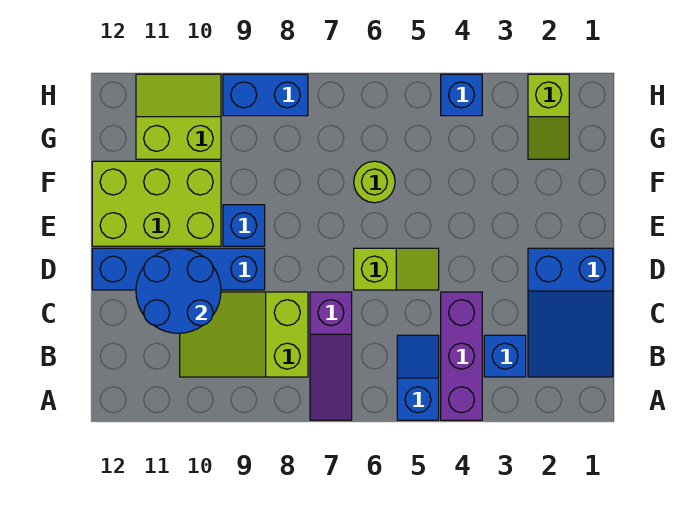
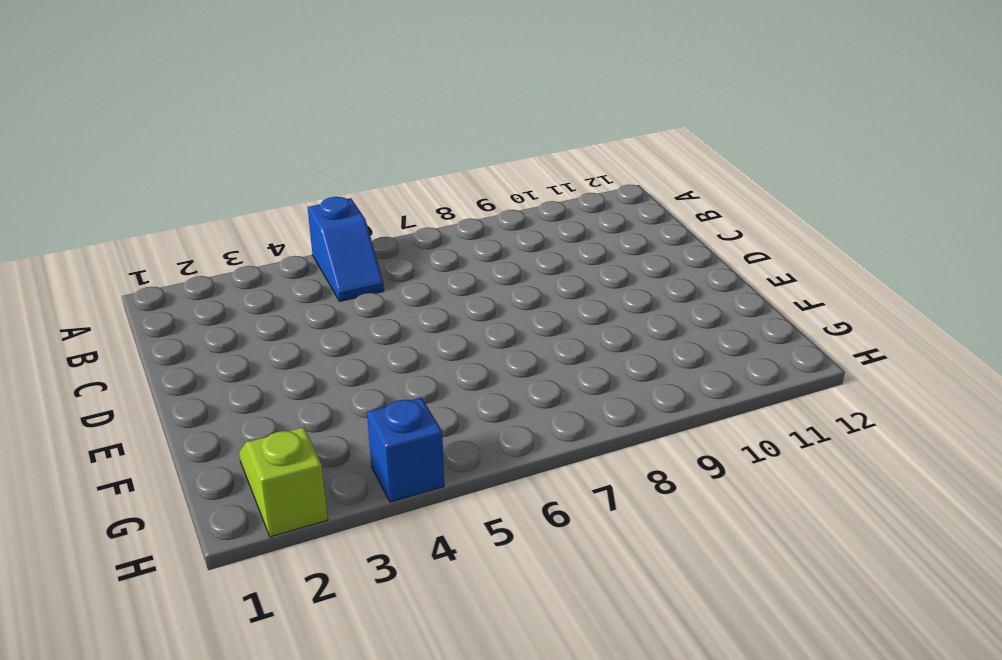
none -> purple 1x3 brick [441,292,482,420]
none -> purple 1x3 slope [310,292,352,420]
none -> blue 2x3 slope [528,248,613,377]

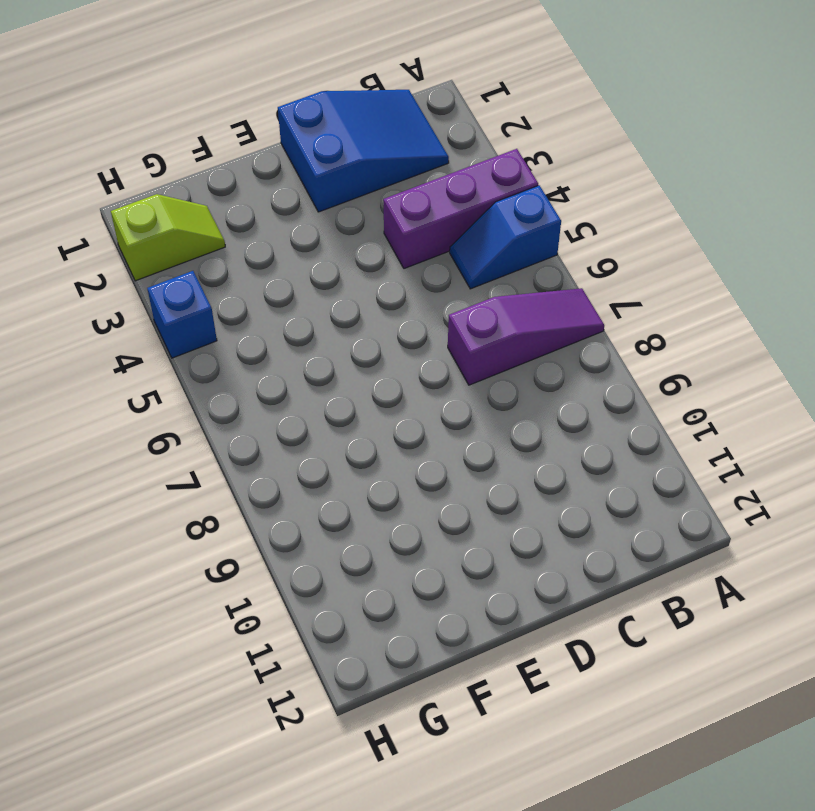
none -> blue 1x1 brick [484,335,526,377]
none -> lime 2x3 slope [180,292,308,377]
none -> lime 1x2 slope [354,248,439,290]

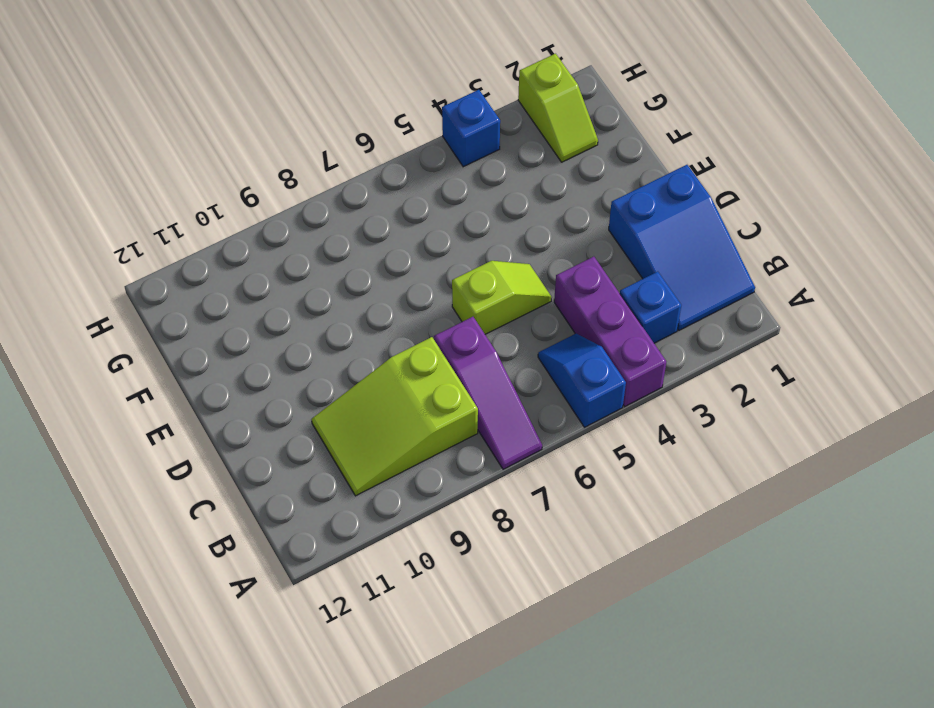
none -> blue 1x4 brick [92,248,265,290]
none -> blue 1x1 brick [223,205,265,246]
none -> lime 2x3 brick [92,161,221,246]

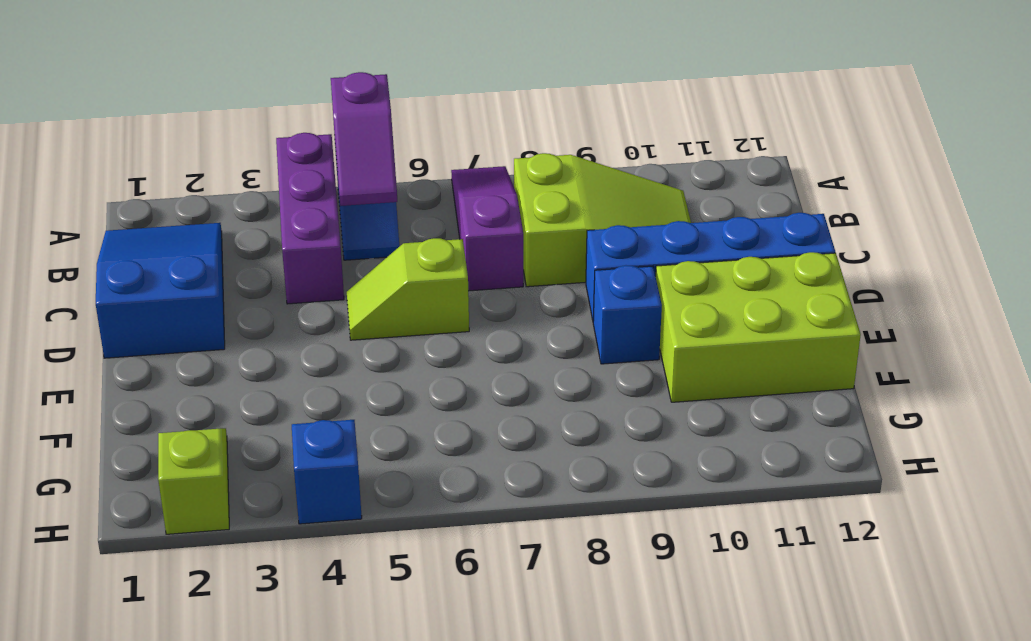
purple 1x2 slope [331,72,397,206] -> none
none -> blue 1x1 brick [484,335,526,377]
none -> lime 1x1 round brick [354,161,395,203]
none -> lime 2x2 slope [136,74,221,159]

